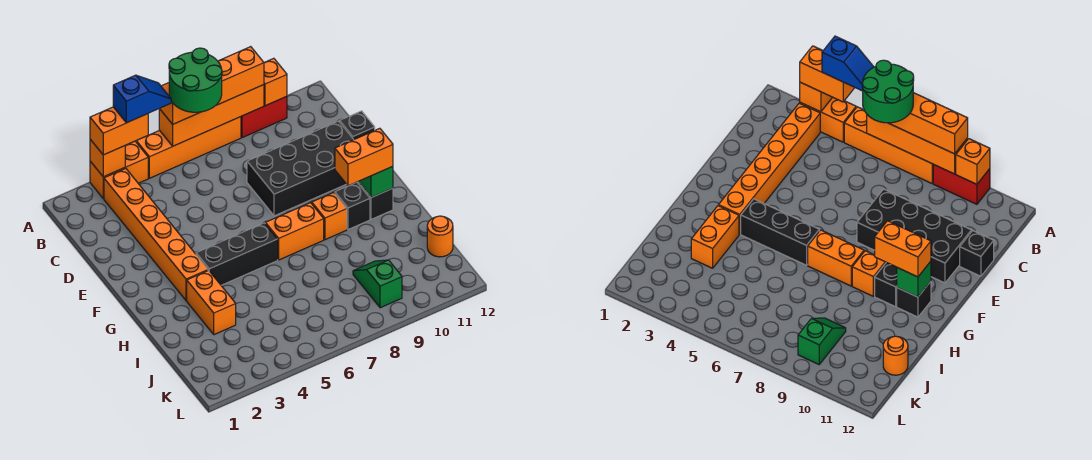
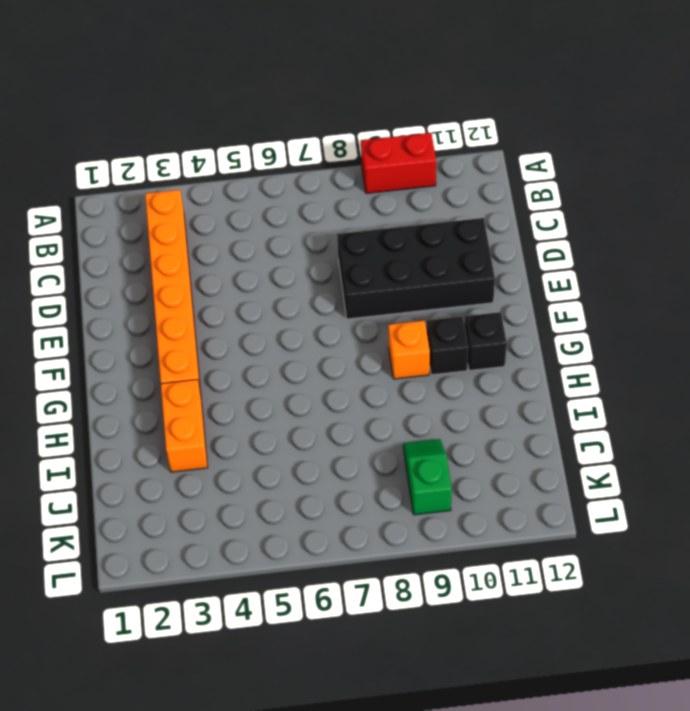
none -> orange 1x2 brick [90,141,148,199]
none -> orange 1x4 brick [136,117,241,178]
none -> black 1x1 brick [340,111,375,139]

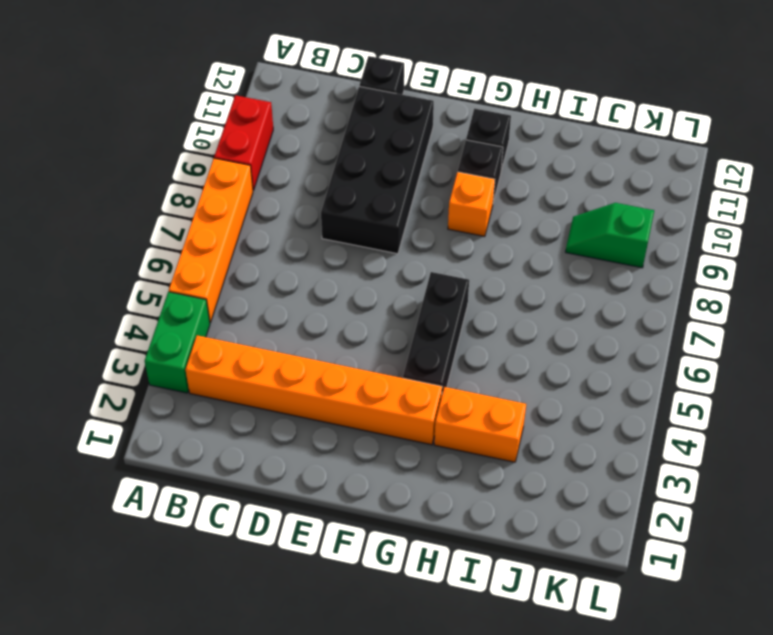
green 1x2 brick [145,292,210,393] -> orange 1x2 brick [90,141,148,199]
none -> orange 1x2 brick [265,203,324,260]
none -> orange 1x1 round brick [427,216,453,257]
none -> orange 1x1 brick [90,139,125,177]

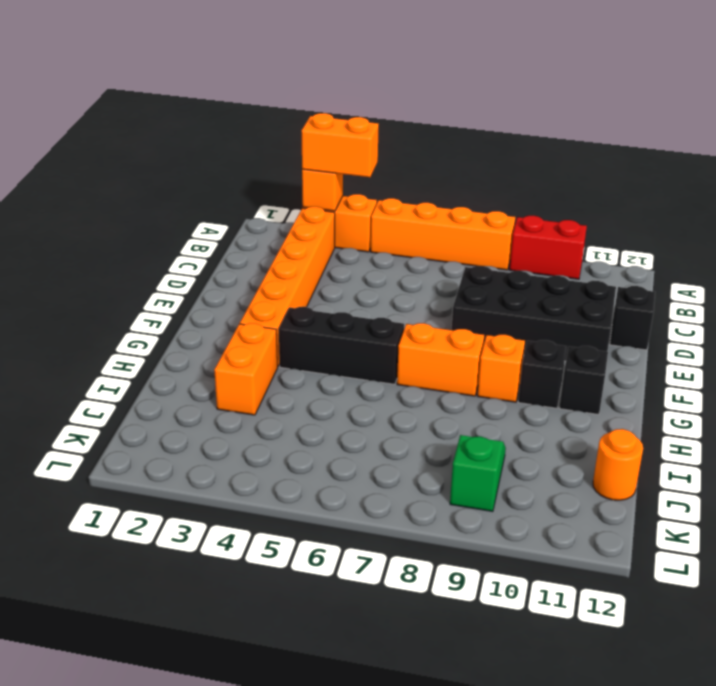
none -> orange 1x4 brick [159,85,264,146]
none -> orange 1x1 brick [264,58,287,106]
none -> green 1x1 brick [358,166,393,198]

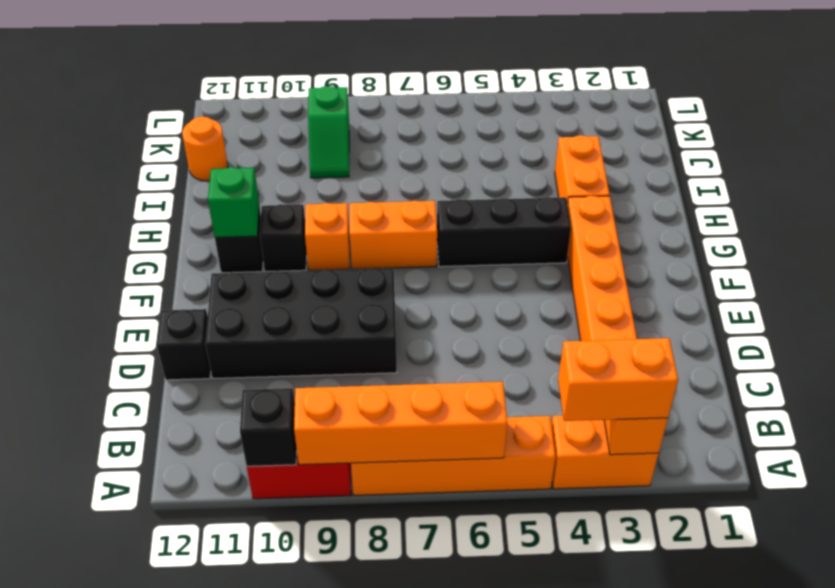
black 1x1 brick [240,388,297,466] -> orange 1x1 brick [264,58,287,106]
none -> orange 1x4 brick [160,47,264,124]
none -> orange 1x2 brick [335,128,393,186]
none -> blue 1x2 slope [113,75,171,123]

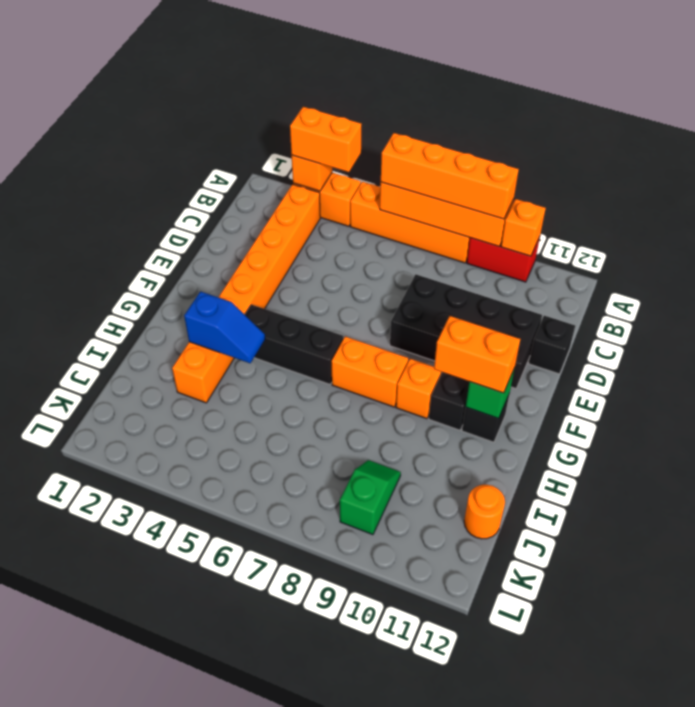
blue 1x2 slope [184,292,265,363] -> blue 1x2 slope moved to [113,75,171,123]
none -> green 2x2 round brick [169,48,222,112]

